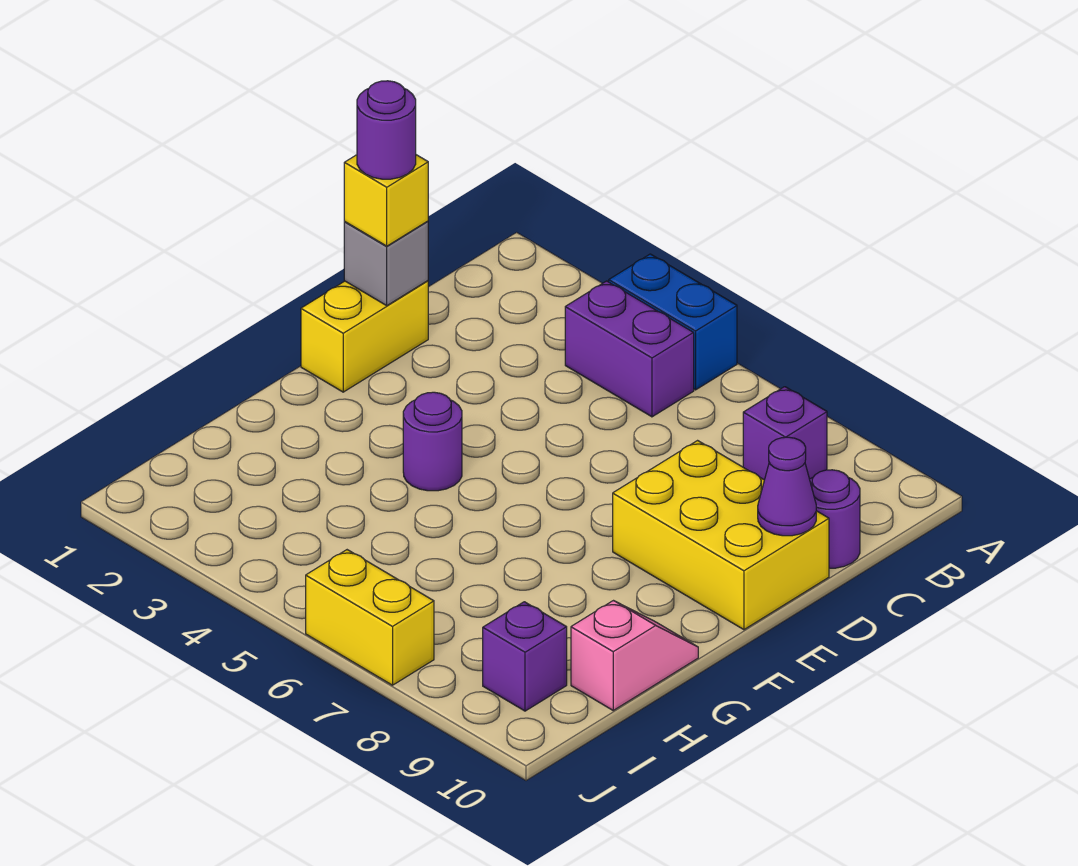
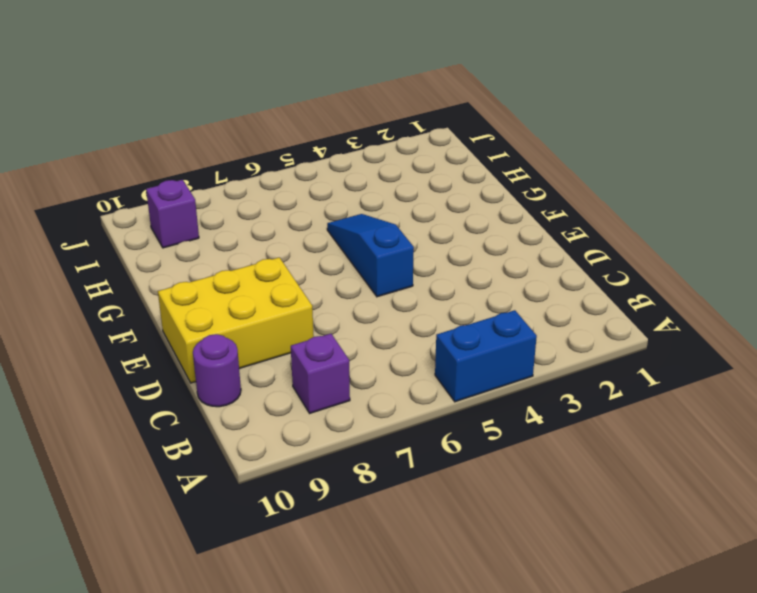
blue 1x3 slope [327,214,414,297] -> none
none -> purple 1x2 brick [565,281,694,417]
none -> yellow 1x2 brick [301,281,428,392]
none -> purple 1x1 round brick [403,392,462,491]

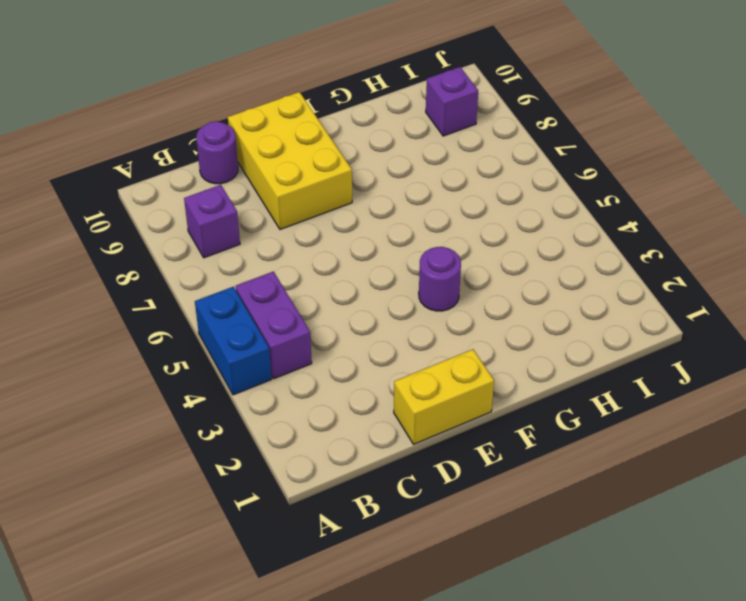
none -> pink 1x2 slope [571,601,698,710]
none -> yellow 1x2 brick [306,550,434,685]
none -> grey 1x1 brick [344,221,428,306]

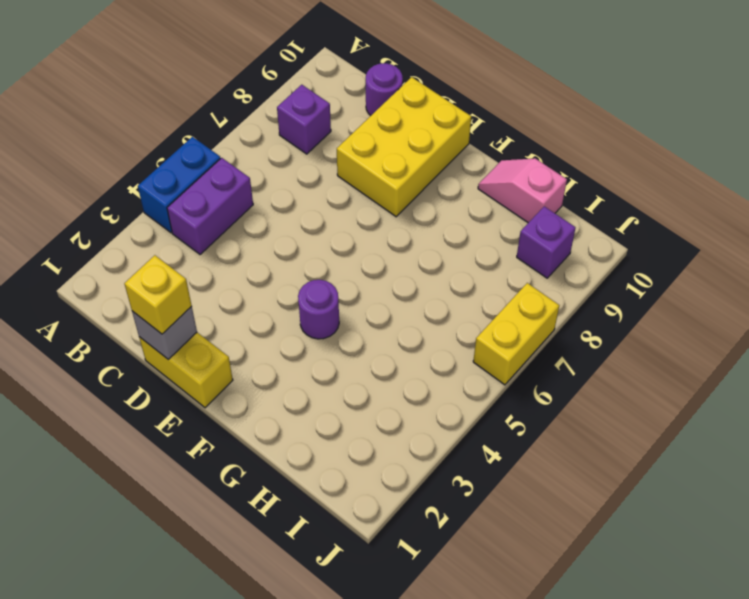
none -> purple 1x1 cone [758,437,816,536]
none -> purple 1x1 round brick [357,81,416,179]

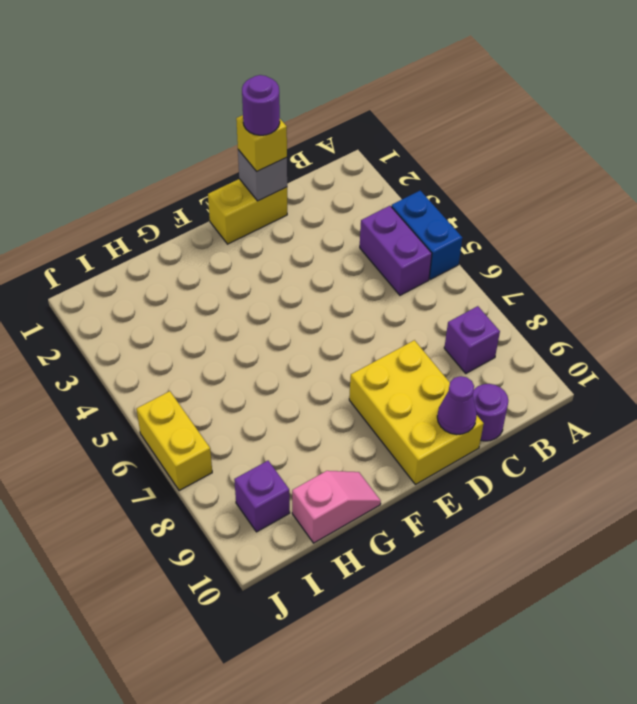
none -> purple 1x1 round brick [403,392,462,491]

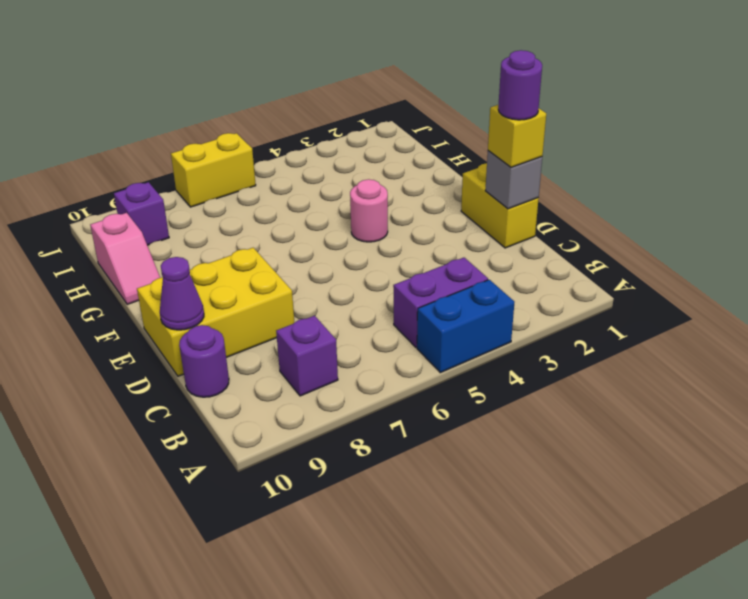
pink 1x1 round brick [350,179,388,242] -> purple 1x1 round brick [403,392,462,491]

